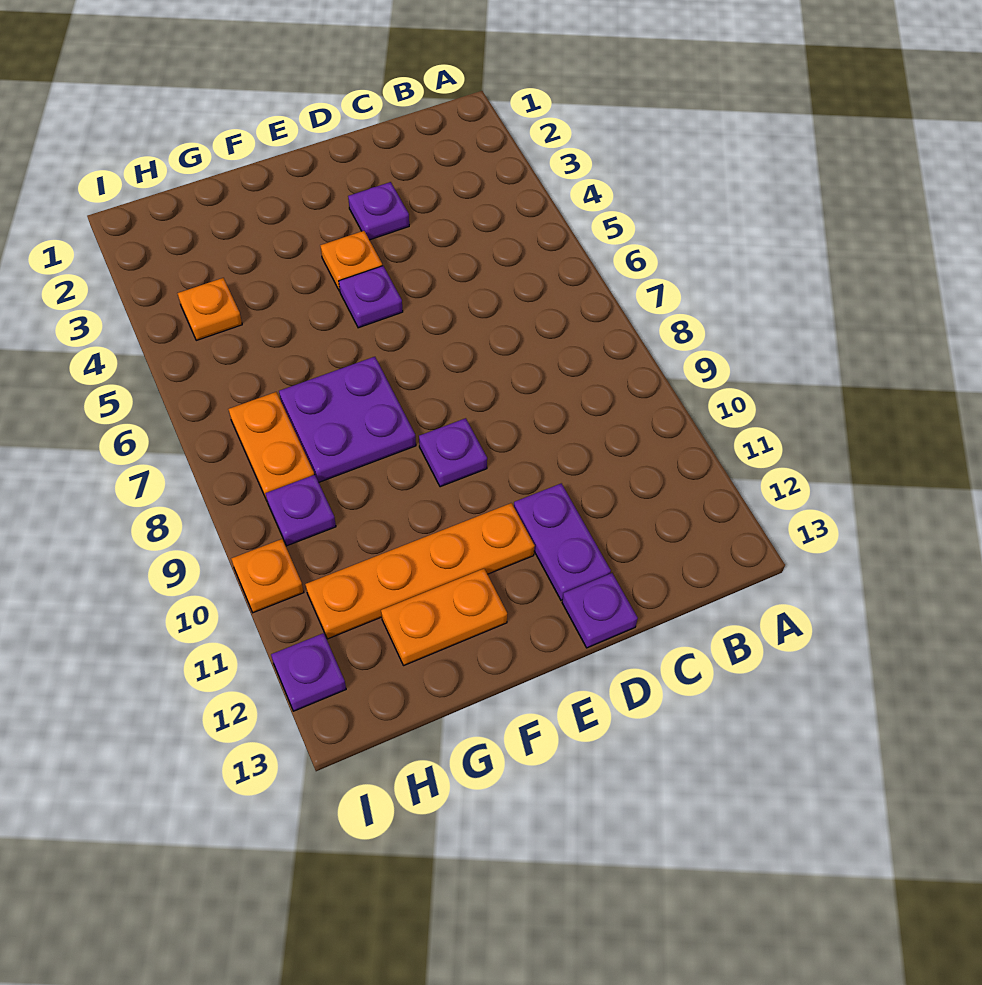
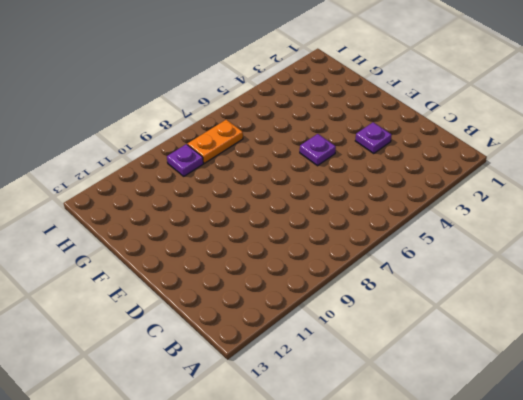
none -> purple 1x2 plate [514,483,611,600]
none -> purple 1x1 plate [562,573,638,648]
none -> orange 1x1 plate [320,231,382,291]

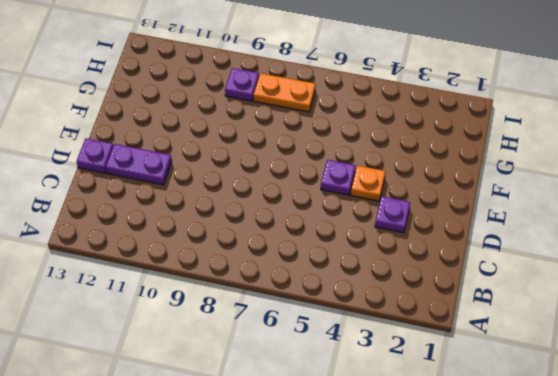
none -> purple 1x1 plate [419,418,487,487]
none -> orange 1x4 plate [305,503,535,639]
none -> purple 2x2 plate [279,357,416,482]

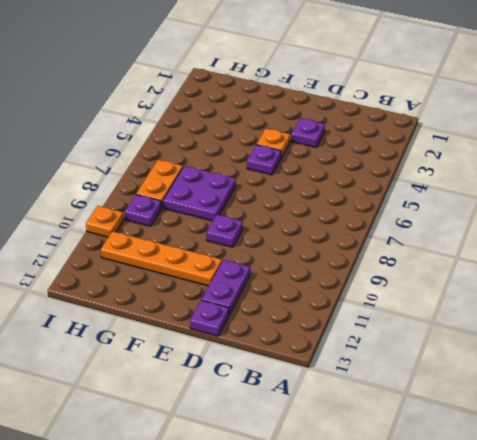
none -> orange 1x2 plate [381,569,507,666]
none -> orange 1x1 plate [177,278,242,340]
none -> purple 1x1 plate [271,633,346,711]

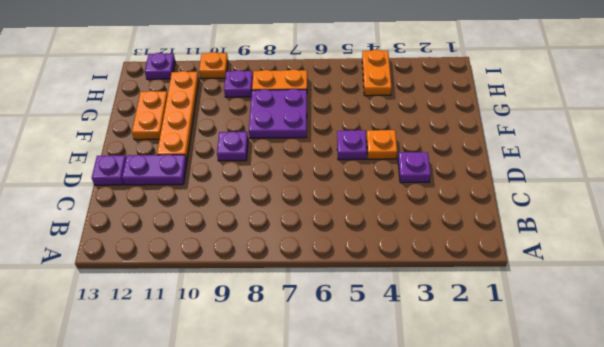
orange 1x2 plate [362,50,392,96] -> orange 1x1 plate [177,278,242,340]

